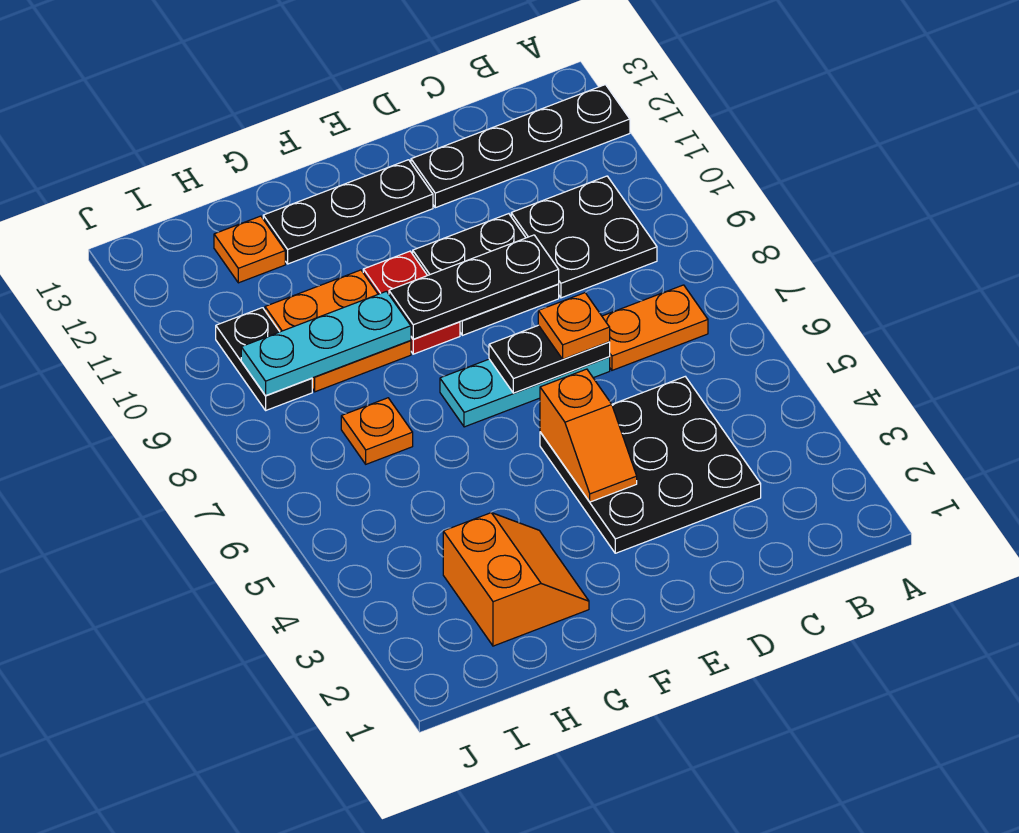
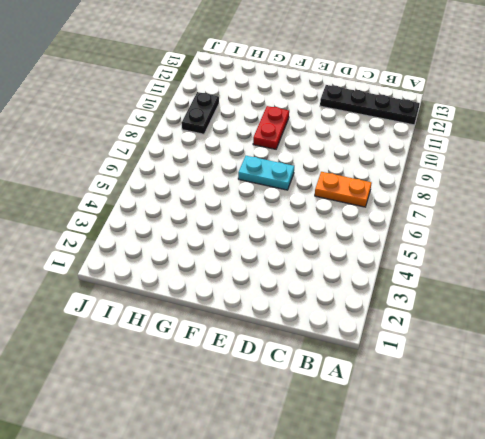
cyan 1x2 plate [238,156,294,190] -> cyan 1x3 plate [440,357,610,427]
none -> black 2x2 plate [511,176,657,298]
none -> black 3x3 plate [540,377,761,553]
none -> black 2x2 plate [413,214,559,335]

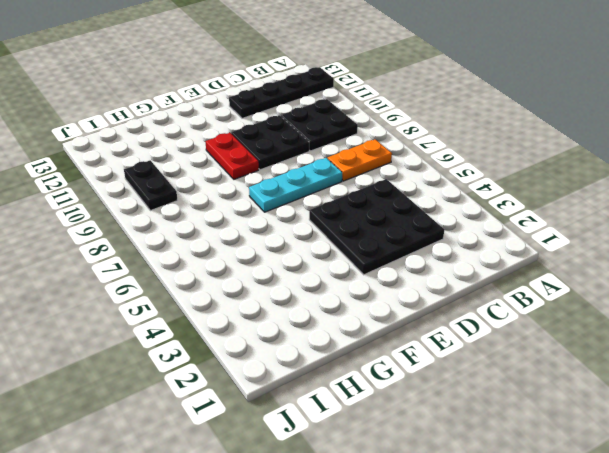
none -> black 1x3 plate [263,160,433,264]
none -> orange 2x2 slope [443,513,589,646]
none -> orange 2x2 plate [265,270,411,392]

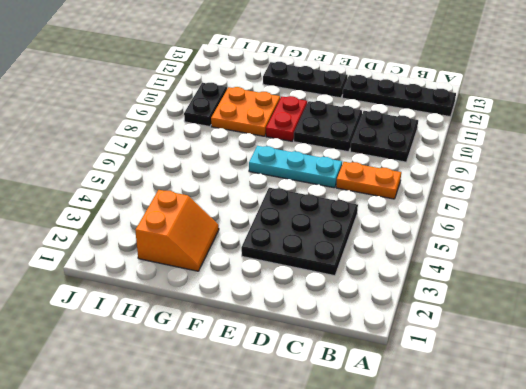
none -> orange 1x1 plate [341,398,413,464]
none -> orange 1x1 plate [214,216,285,283]
none -> black 1x2 plate [489,325,610,393]

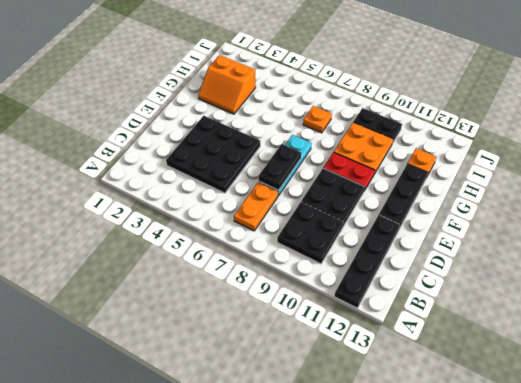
none -> black 1x3 plate [389,235,559,339]
none -> orange 1x2 slope [540,369,637,502]
none -> cyan 1x3 plate [241,291,411,396]

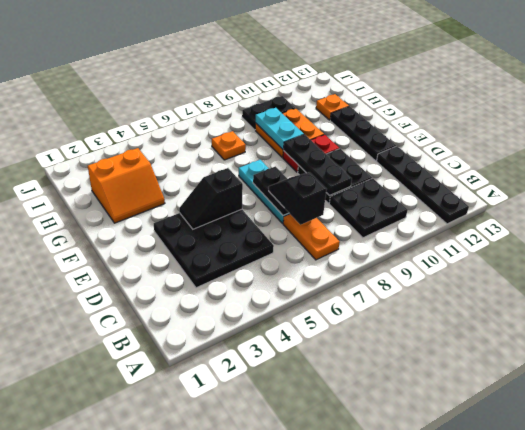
black 1x2 slope [269,172,327,225] -> orange 1x1 plate [538,293,610,359]
black 1x2 slope [179,168,243,229] -> orange 1x2 slope [540,369,637,502]
cyan 1x2 plate [255,108,304,149] -> cyan 1x3 plate [241,291,411,396]

